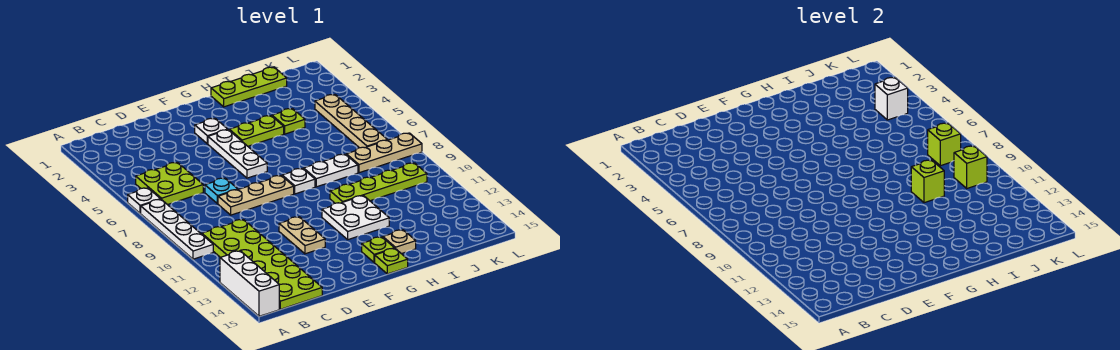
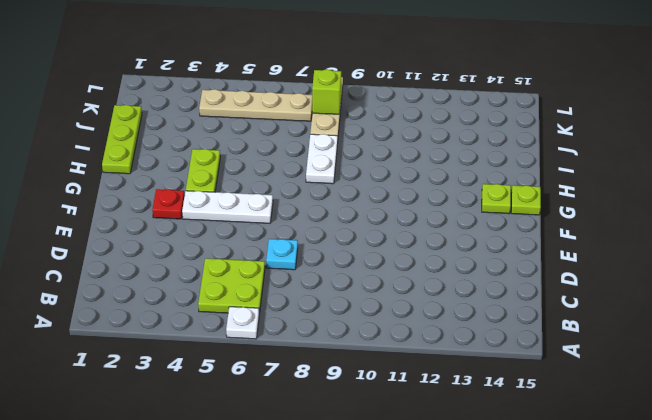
red 1x1 plate [152,189,185,219] -> white 1x1 plate [195,118,228,144]
none -> white 1x4 plate [141,199,213,259]
none -> white 1x3 brick [220,251,279,316]
none -> lime 2x6 plate [202,220,322,309]

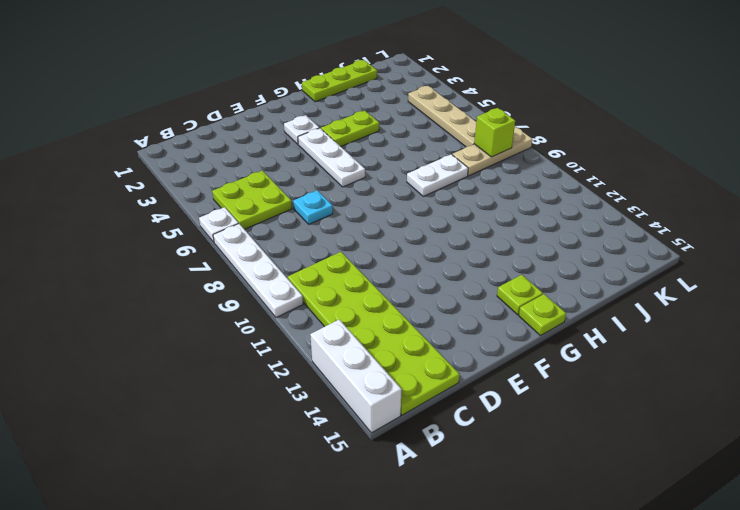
none -> tan 1x3 plate [218,176,294,215]
none -> tan 1x2 plate [279,217,325,254]
none -> white 1x1 plate [282,168,315,194]

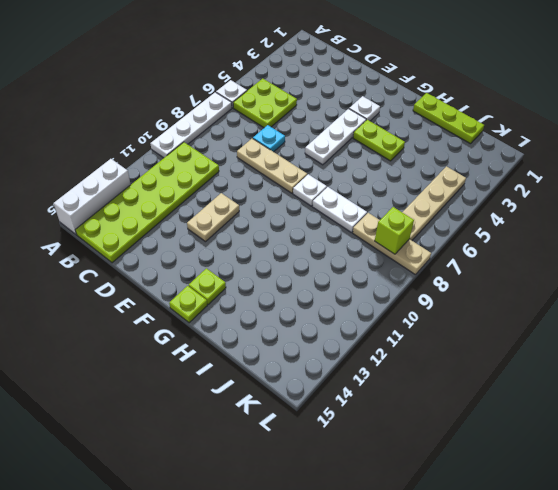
none -> white 2x2 plate [322,196,389,240]
none -> lime 1x4 plate [330,163,427,203]
none -> tan 1x1 plate [383,230,416,254]

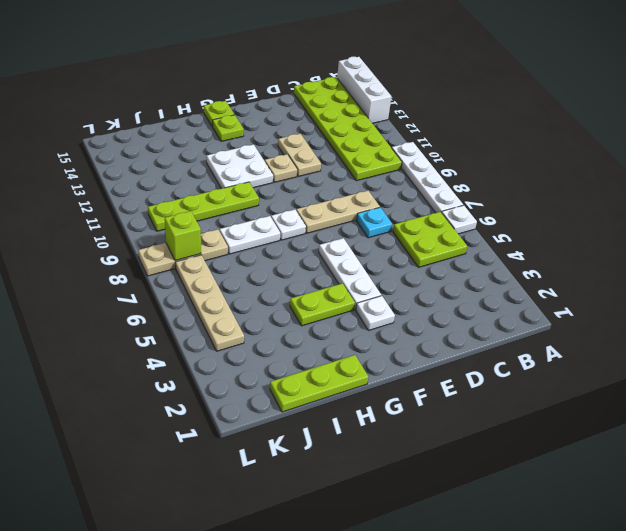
tan 1x1 plate [265,154,298,182] -> tan 1x1 plate moved to [383,230,416,254]
none -> lime 1x1 plate [272,109,305,134]
none -> lime 1x1 brick [911,160,944,203]
none -> white 1x1 brick [875,78,908,120]

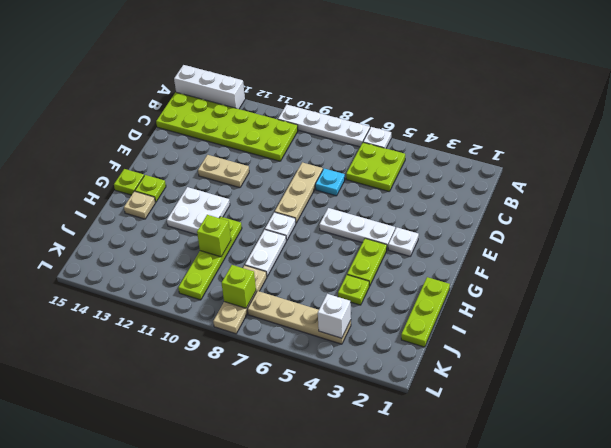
none -> lime 1x1 brick [954,146,987,188]

